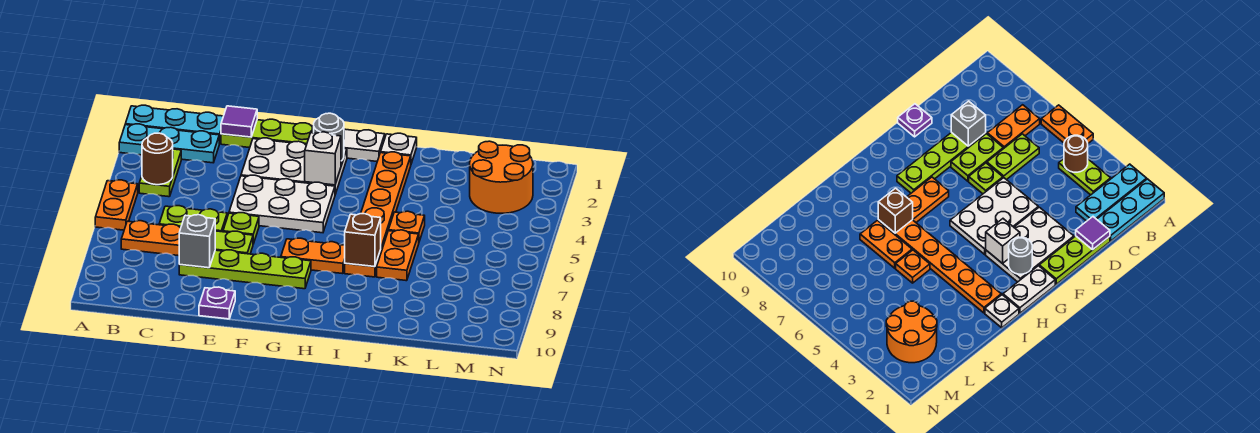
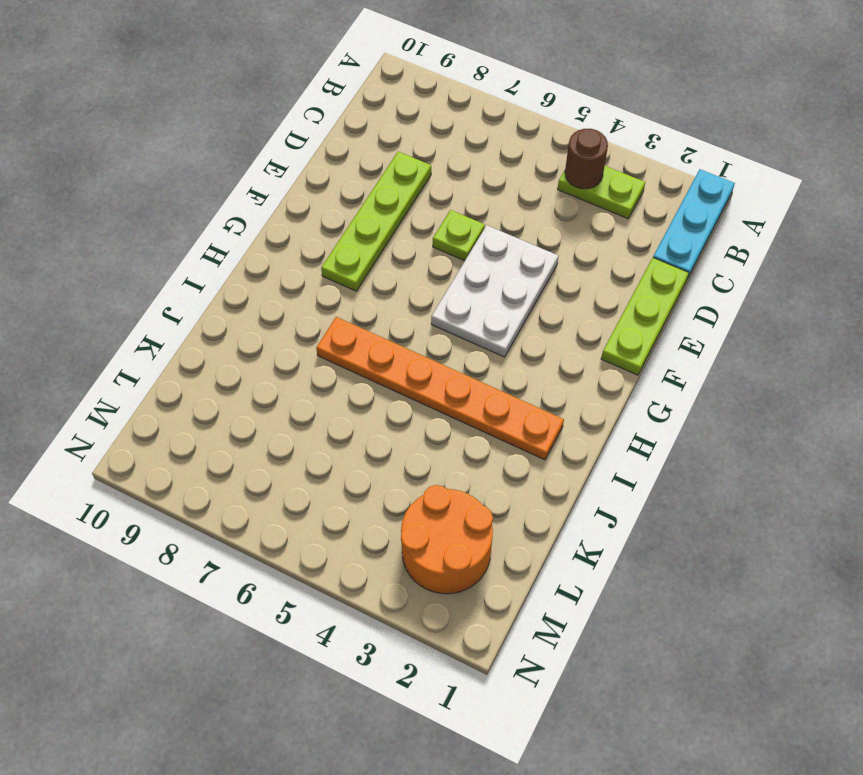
none -> cyan 1x3 plate [119,124,219,163]
none -> orange 1x2 plate [95,180,138,230]
none -> orange 1x2 plate [121,221,181,256]

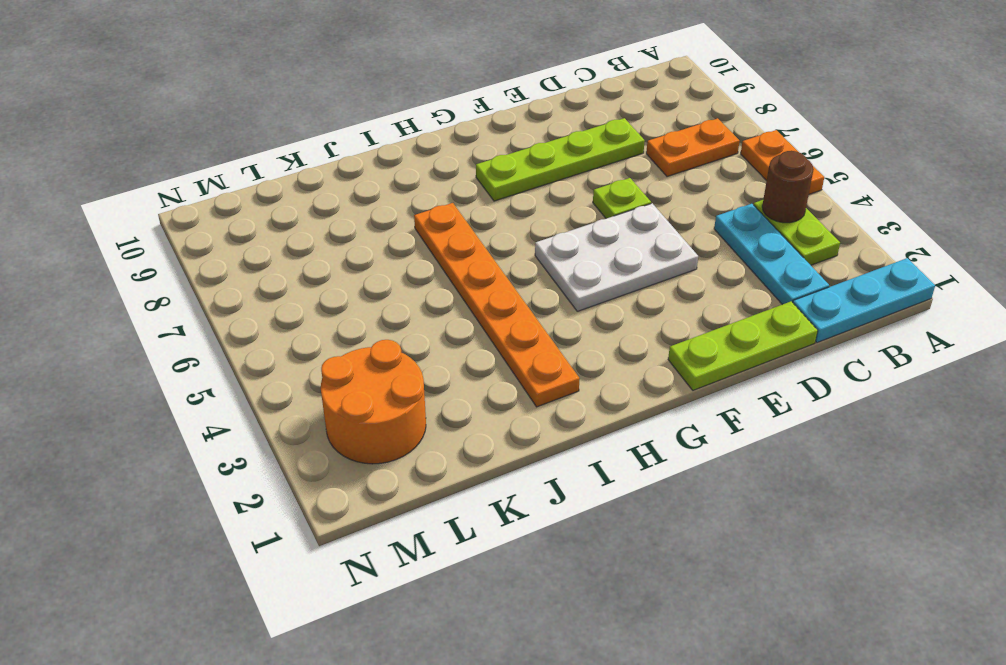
cyan 1x3 plate [714,204,829,305] -> cyan 1x3 plate turned to [119,124,219,163]
none -> lime 1x2 plate [159,206,227,232]
none -> lime 1x2 plate [215,231,253,254]
none -> white 2x3 plate [241,138,347,194]

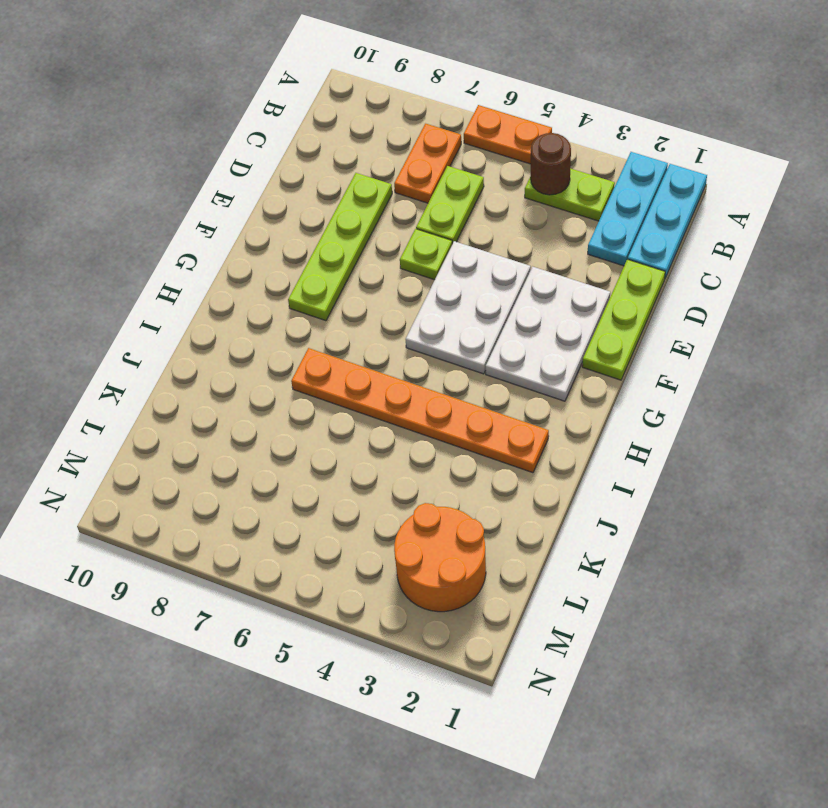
none -> lime 1x2 plate [215,231,253,254]
none -> purple 1x1 plate [199,287,235,319]
none -> white 1x2 plate [344,129,385,161]

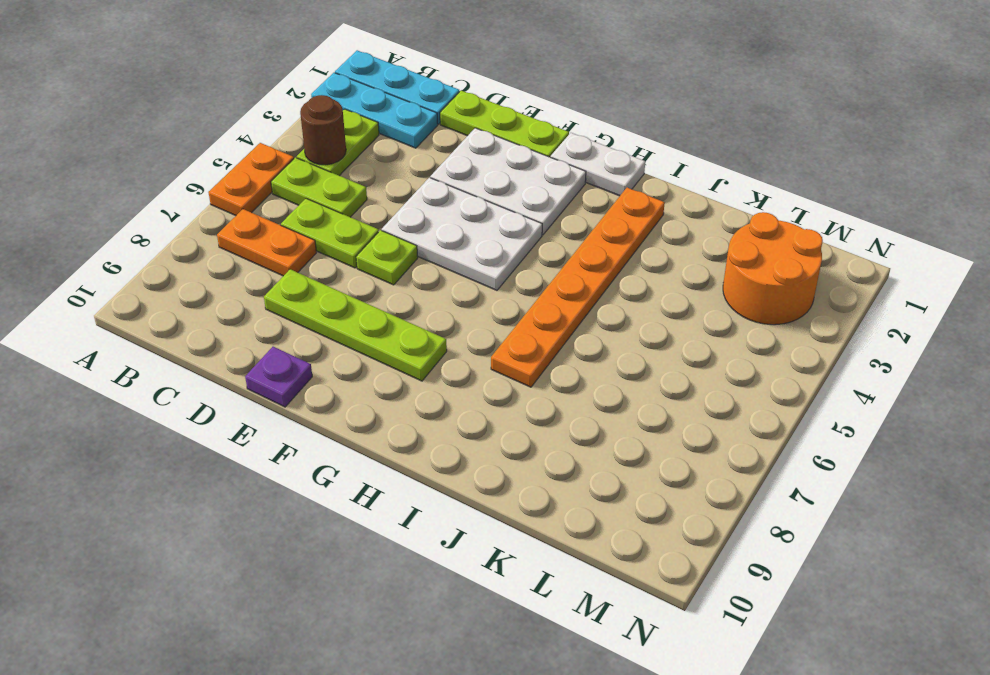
lime 1x2 plate [271,157,367,217] -> lime 1x2 plate moved to [215,231,253,254]
none -> orange 1x2 plate [281,238,345,274]
none -> white 1x1 plate [381,133,417,164]
none -> orange 1x1 plate [389,211,425,241]

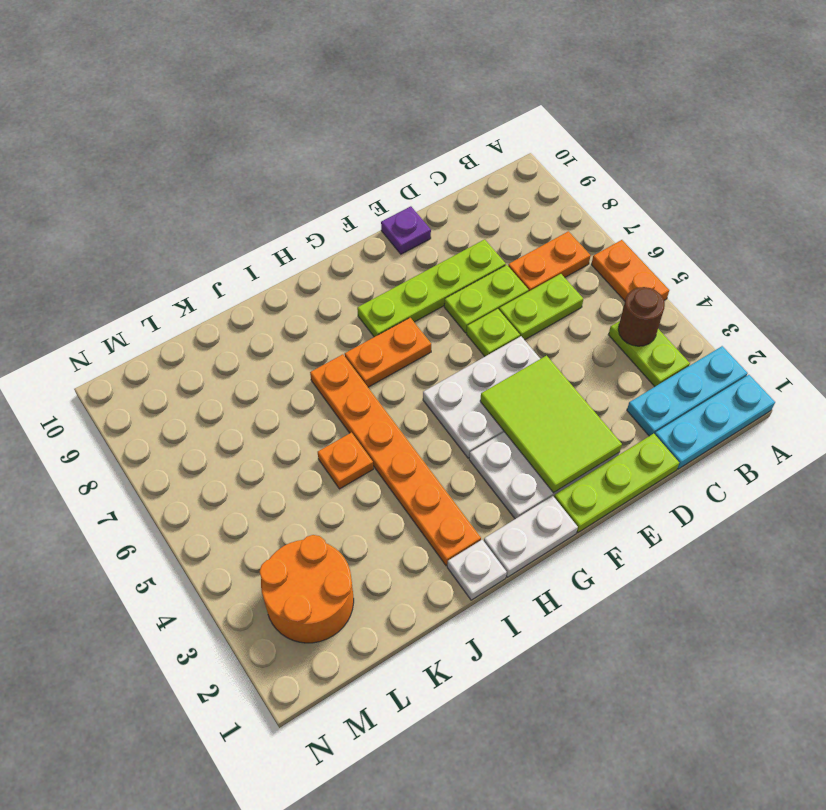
lime 2x3 tile [480,356,622,493] -> none
none -> orange 1x2 plate [377,230,419,281]
none -> purple 1x1 tile [221,106,257,137]
none -> grey 1x1 brick [179,215,215,268]

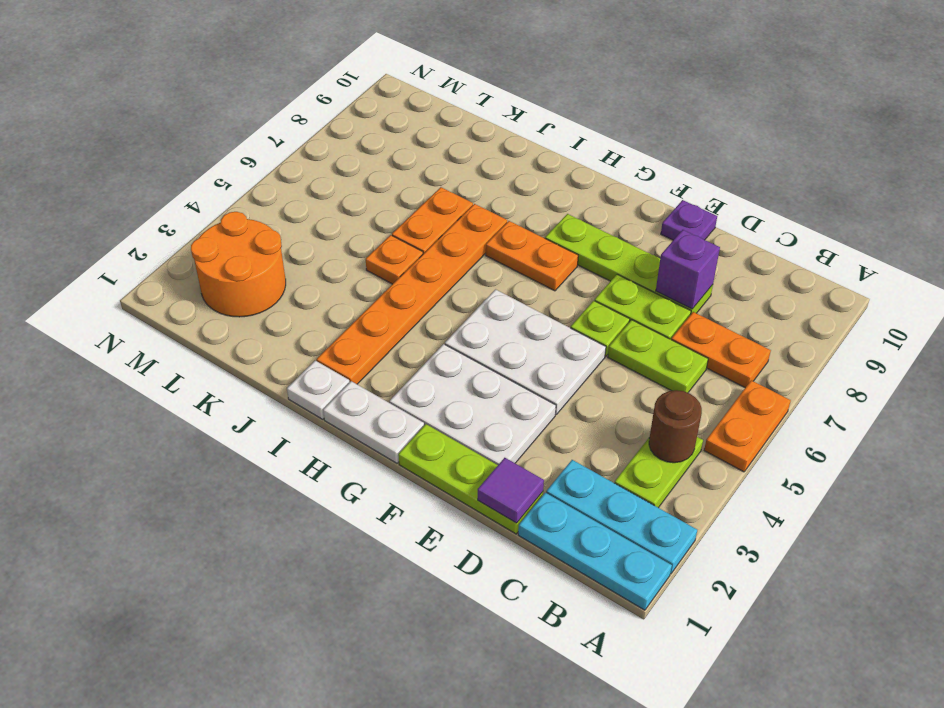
purple 1x1 brick [656,230,720,309] -> grey 1x1 brick [179,215,215,268]
none -> grey 1x1 round brick [314,113,344,161]
none -> white 1x1 brick [305,132,341,185]
none -> brown 1x1 brick [345,214,381,267]

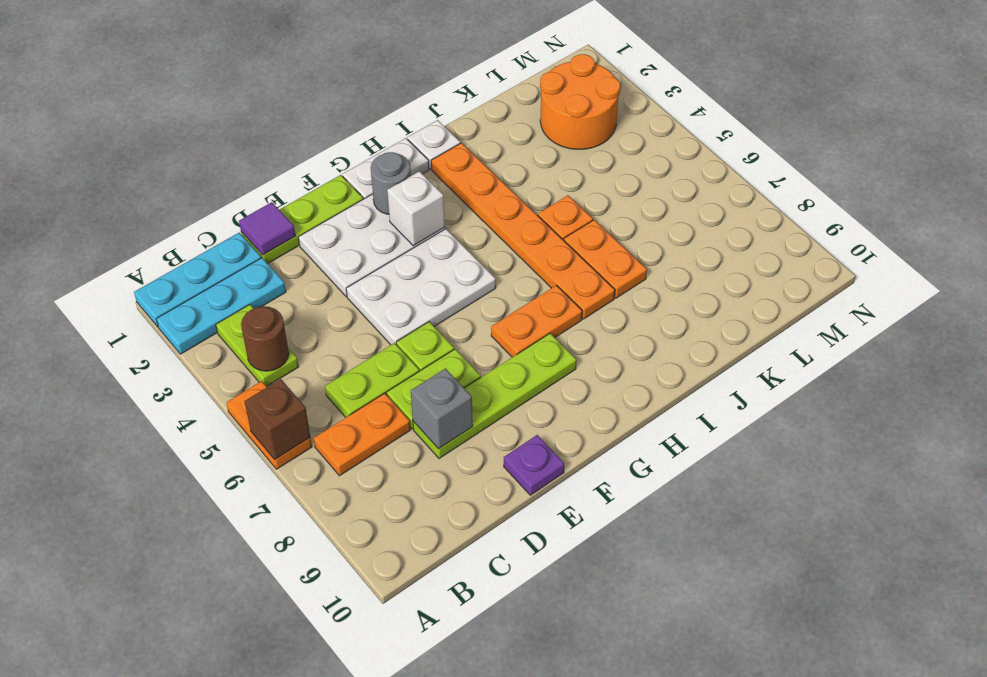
brown 1x1 brick [245,379,310,460] -> brown 1x1 brick moved to [345,214,381,267]

